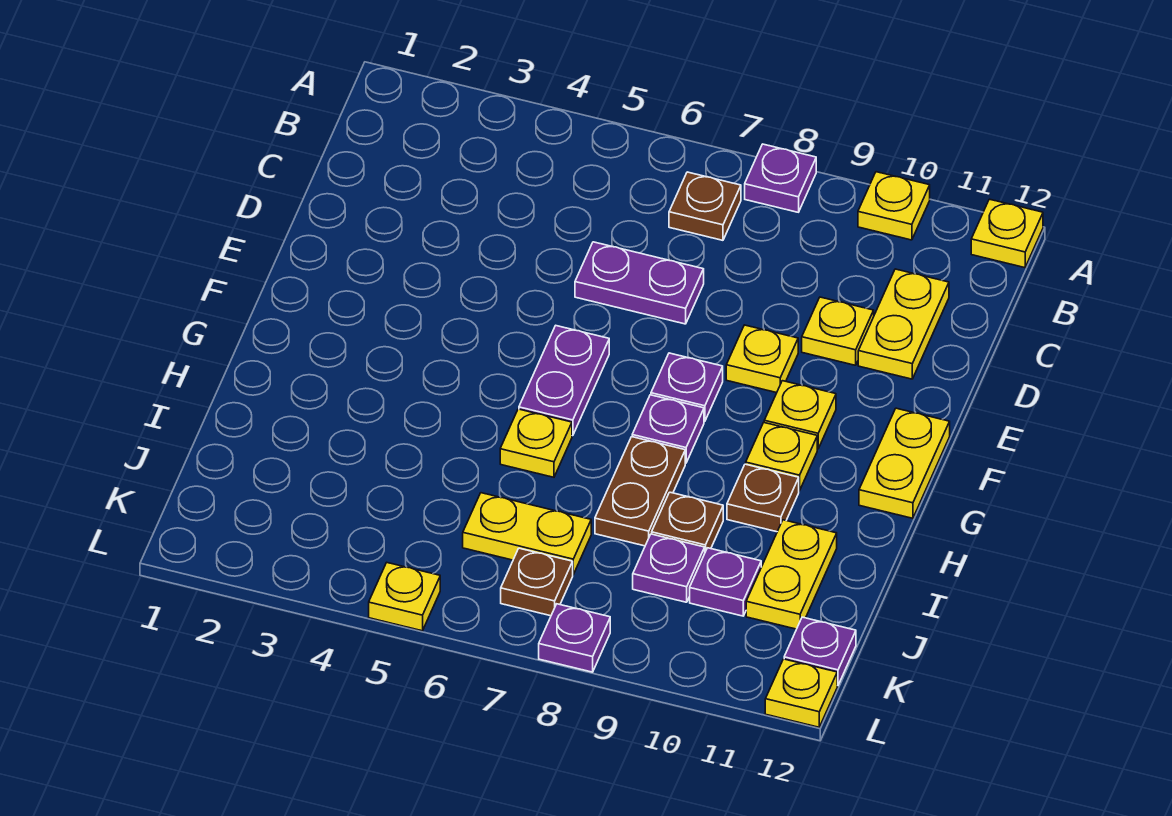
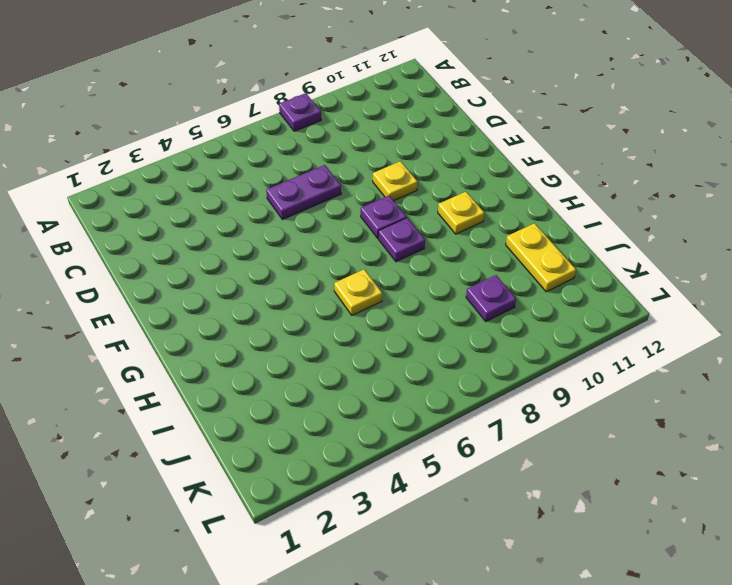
none -> yellow 1x1 plate [858,172,930,240]
none -> yellow 1x1 plate [971,199,1043,268]
none -> brown 1x1 plate [669,172,741,240]

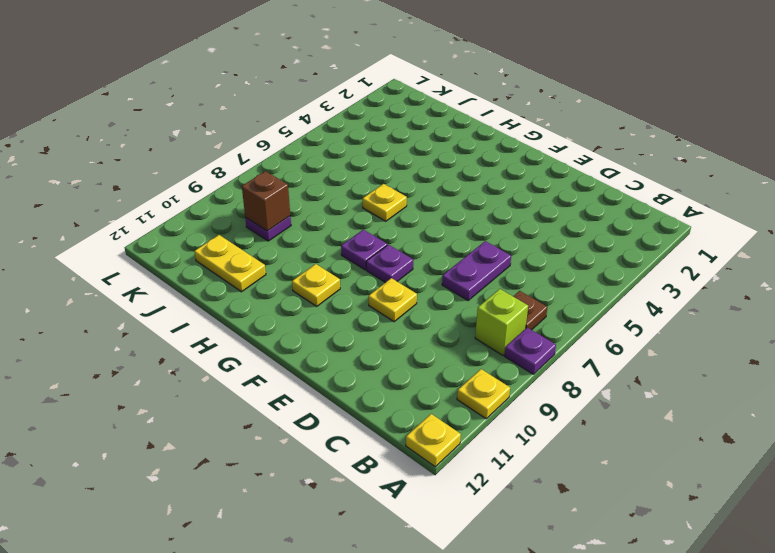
lime 1x1 brick [475,289,528,355] -> none
brown 1x1 brick [242,171,290,231] -> none
none -> yellow 1x2 plate [858,269,949,379]
none -> yellow 1x1 plate [802,297,874,365]
none -> purple 1x2 plate [519,326,609,436]

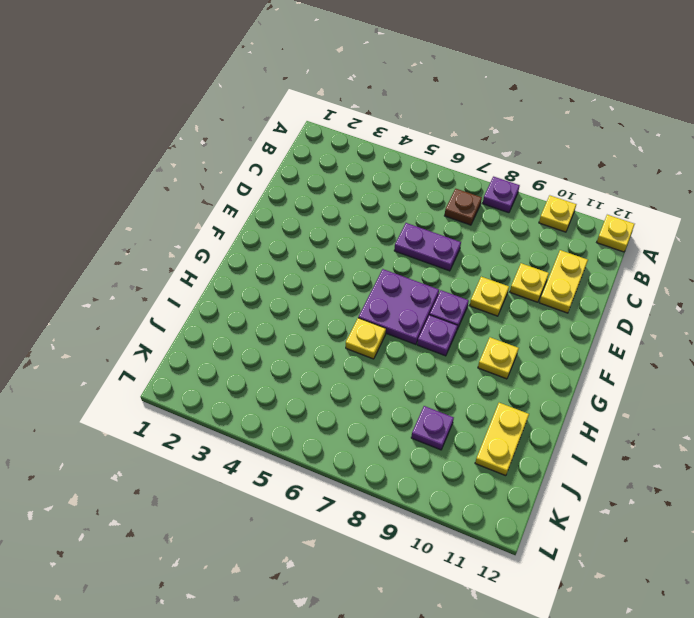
purple 2x2 plate [358,269,439,345] -> purple 1x2 plate [519,326,609,436]
none -> yellow 1x1 plate [764,381,836,449]
none -> yellow 1x2 plate [859,408,950,518]
none -> brown 1x2 plate [595,437,685,546]

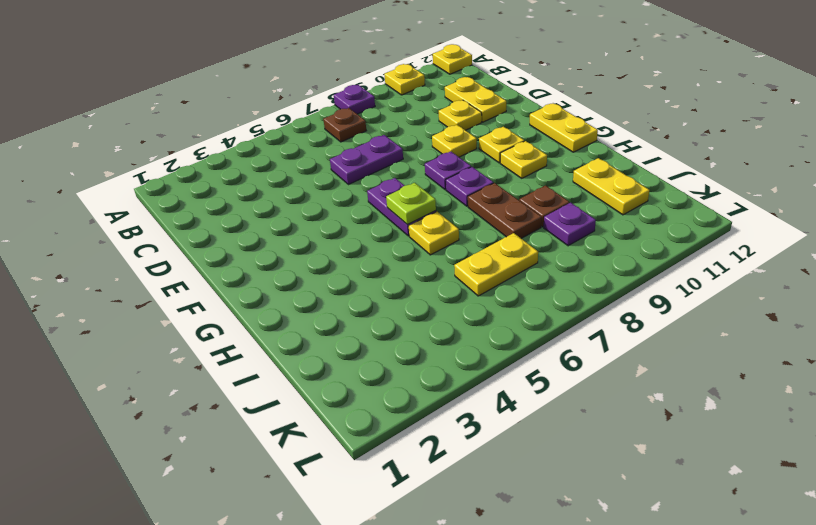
lime 1x1 plate [386,183,436,225] -> none
none -> brown 1x1 plate [727,464,799,532]
none -> purple 1x1 plate [690,548,761,616]
none -> brown 1x1 plate [501,548,573,616]

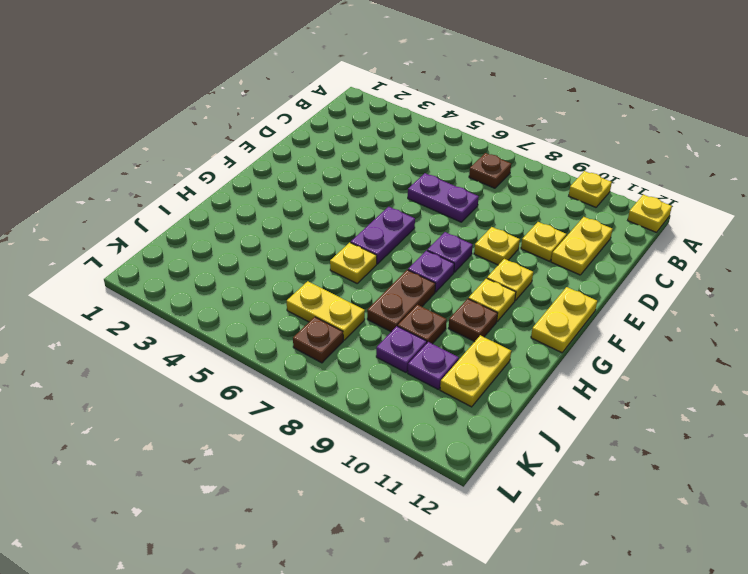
none -> purple 1x1 plate [745,144,816,212]
none -> purple 1x1 plate [784,617,856,686]
none -> yellow 1x1 plate [369,563,440,631]

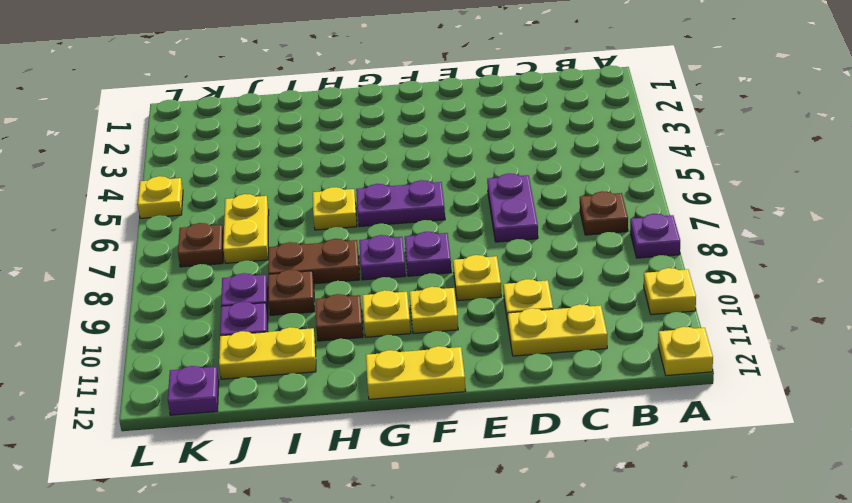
none -> purple 1x1 plate [539,604,610,672]
none -> yellow 1x1 plate [765,659,837,727]

